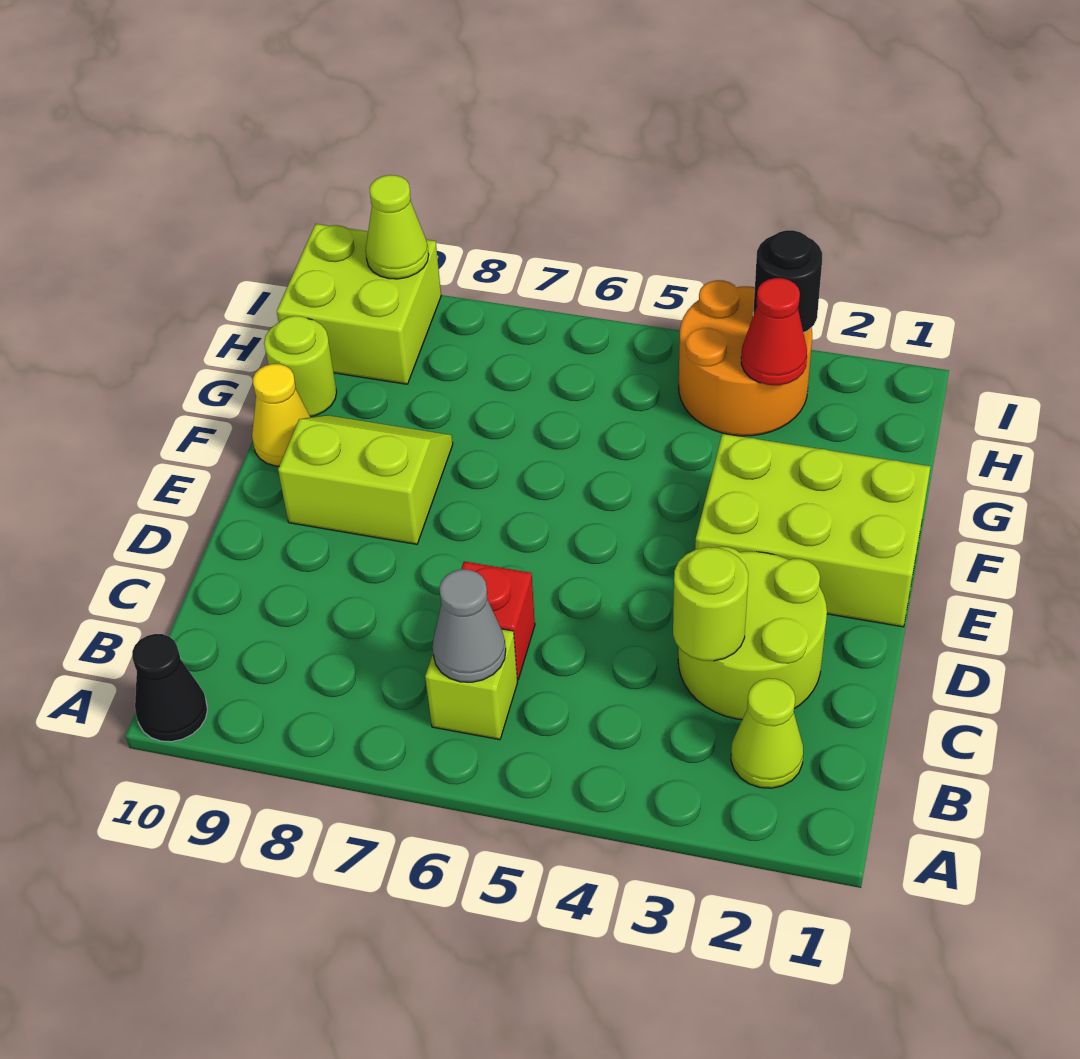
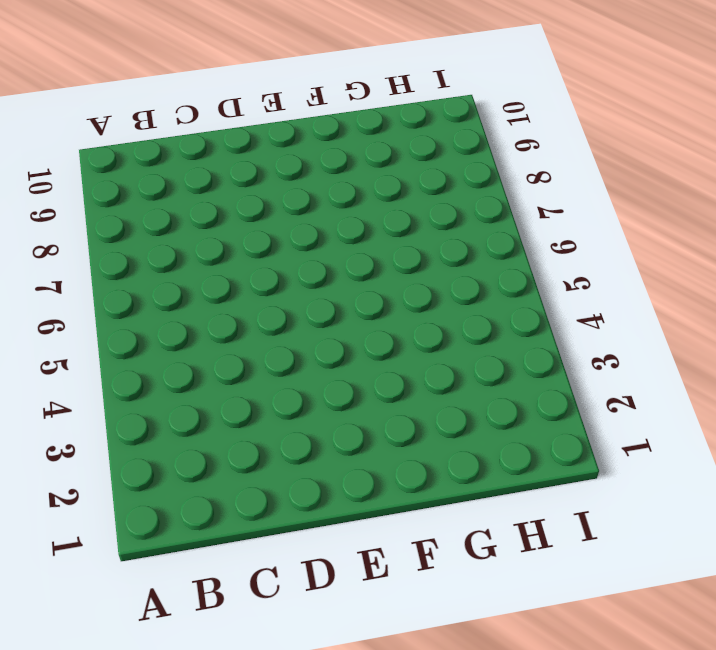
none -> black 1x1 cone [132,634,207,742]
none -> lime 1x1 cone [731,678,803,788]
none -> lime 1x1 brick [425,629,518,740]

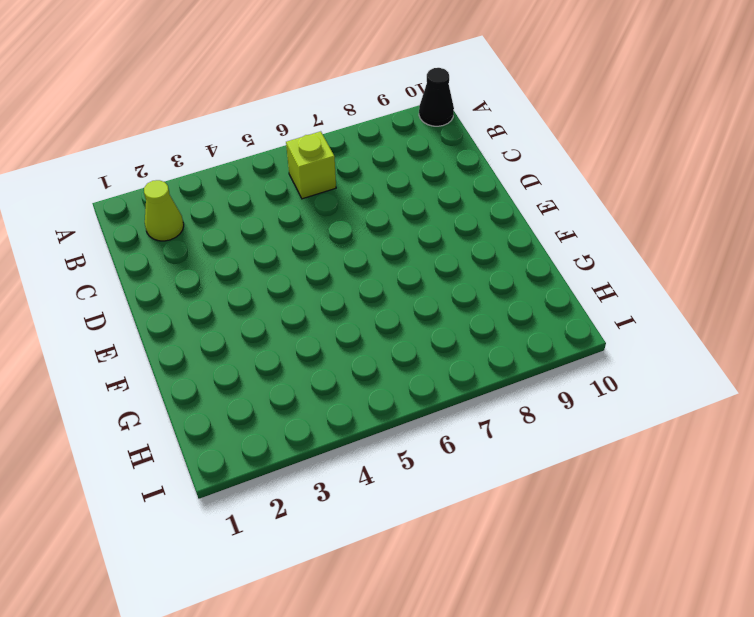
none -> lime 2x2 round brick [678,547,827,720]
none -> red 1x1 brick [461,561,535,680]
none -> lime 2x3 brick [695,434,931,627]

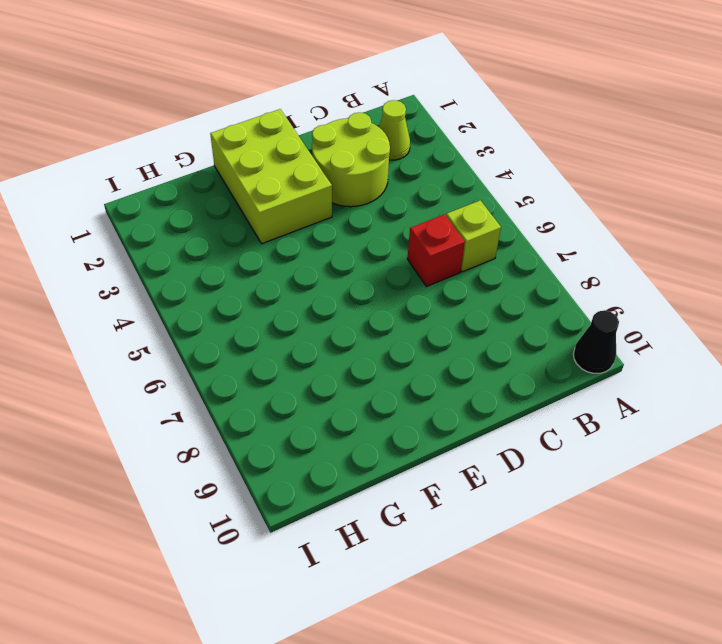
none -> lime 2x2 slope [278,415,453,544]
none -> yellow 1x1 cone [252,364,310,466]
none -> lime 1x1 round brick [264,316,337,417]

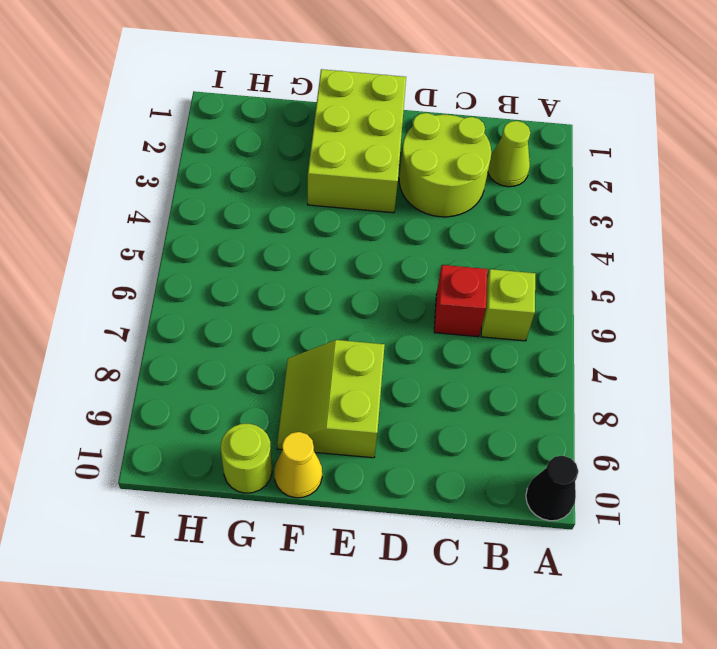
none -> orange 2x2 round brick [679,280,812,436]
none -> lime 2x2 brick [277,224,441,384]
none -> grey 1x1 cone [432,569,506,682]

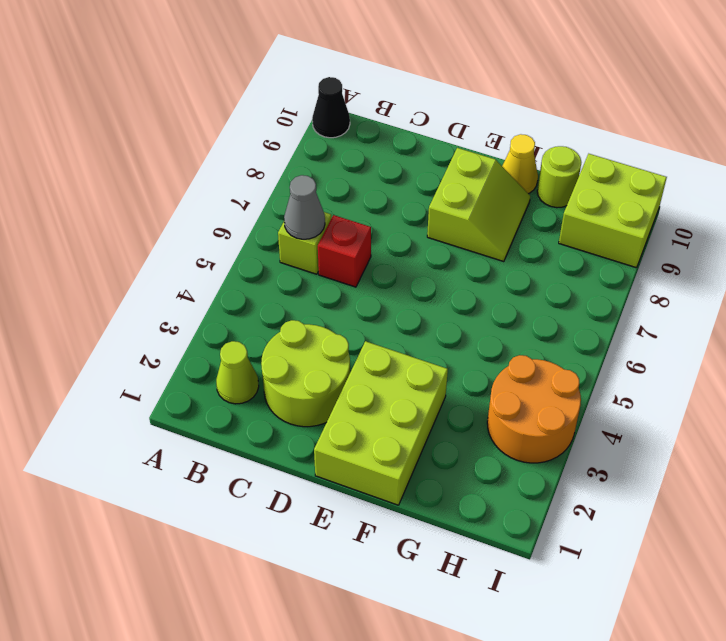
none -> lime 1x1 round brick [673,547,748,661]
none -> red 1x1 cone [741,278,807,385]
none -> black 1x1 round brick [753,230,822,333]

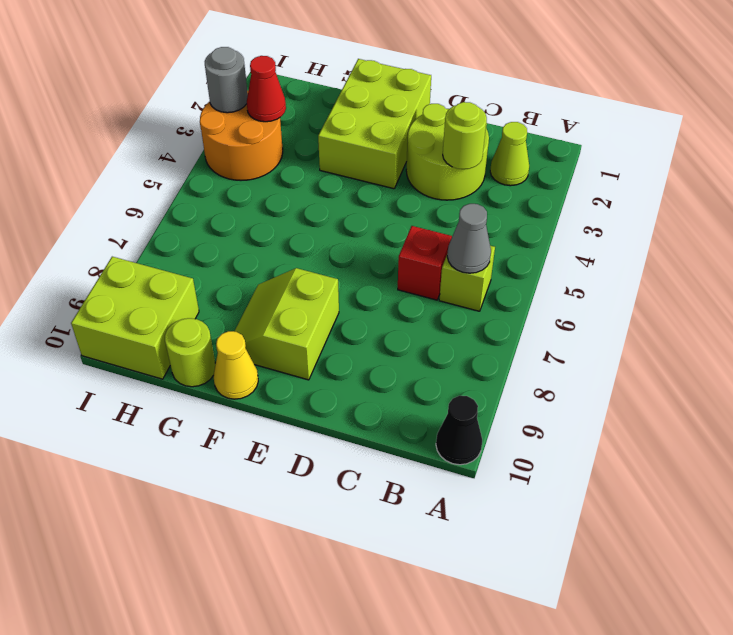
grey 1x1 round brick [205,47,248,113] -> black 1x1 round brick [753,230,822,333]
none -> lime 1x1 cone [365,175,429,279]

